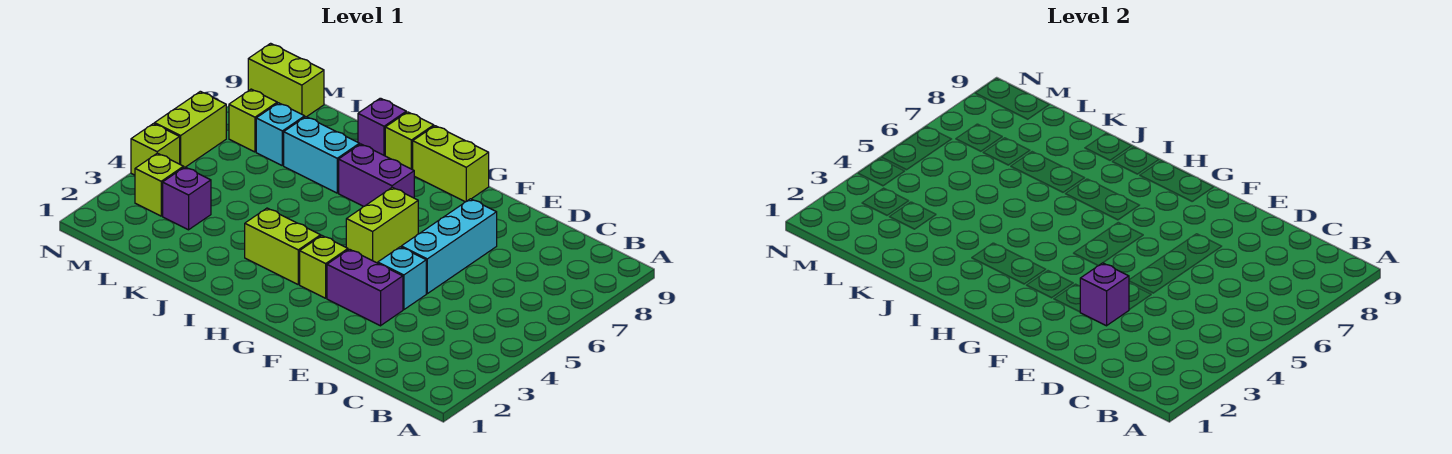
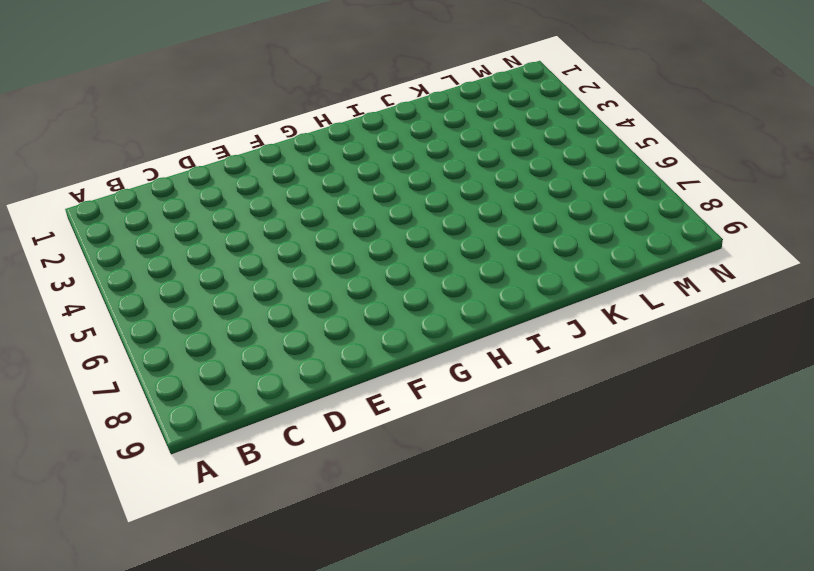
none -> purple 1x2 brick [327,249,403,326]
none -> cyan 1x1 brick [378,247,426,310]
none -> cyan 1x3 brick [401,199,497,294]

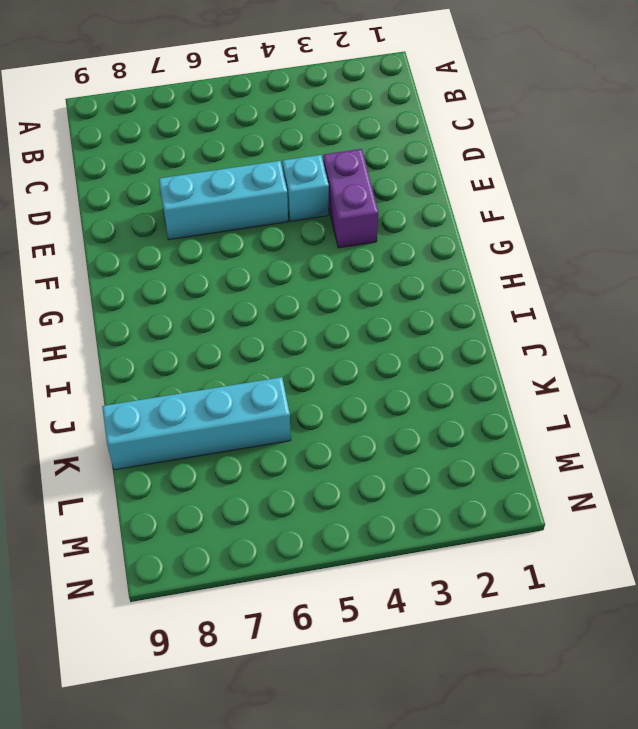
cyan 1x4 brick [102,377,291,470] -> cyan 1x2 brick [284,117,360,193]
none -> lime 1x1 brick [300,236,348,298]
none -> lime 1x2 brick [346,187,418,263]
none -> lime 1x2 brick [413,126,489,202]

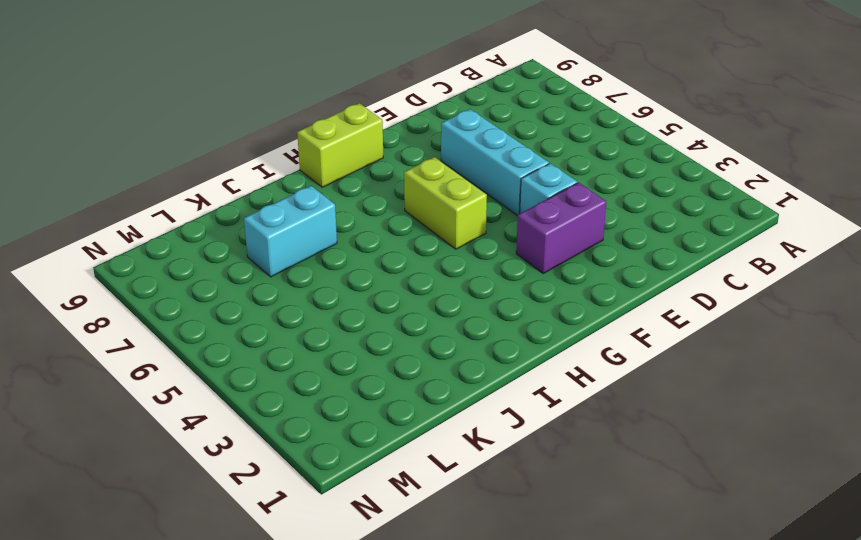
none -> lime 1x1 brick [300,236,348,298]
none -> lime 1x2 brick [245,208,321,284]
none -> purple 1x2 brick [339,144,414,207]

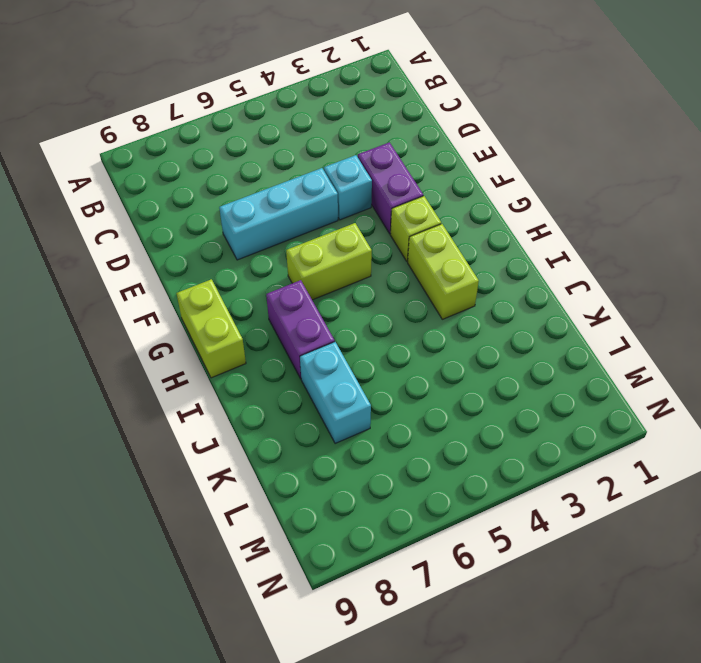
none -> lime 1x1 brick [385,112,434,170]
none -> purple 1x1 brick [358,98,406,156]
none -> purple 1x1 brick [163,167,211,230]

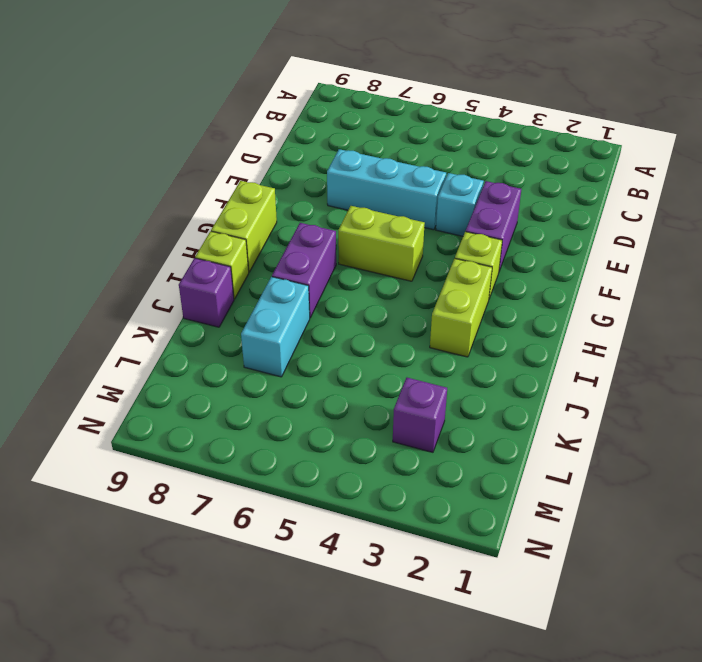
none -> cyan 1x1 brick [256,103,305,165]
none -> lime 1x1 brick [135,153,184,216]
none -> lime 1x1 brick [229,89,277,152]

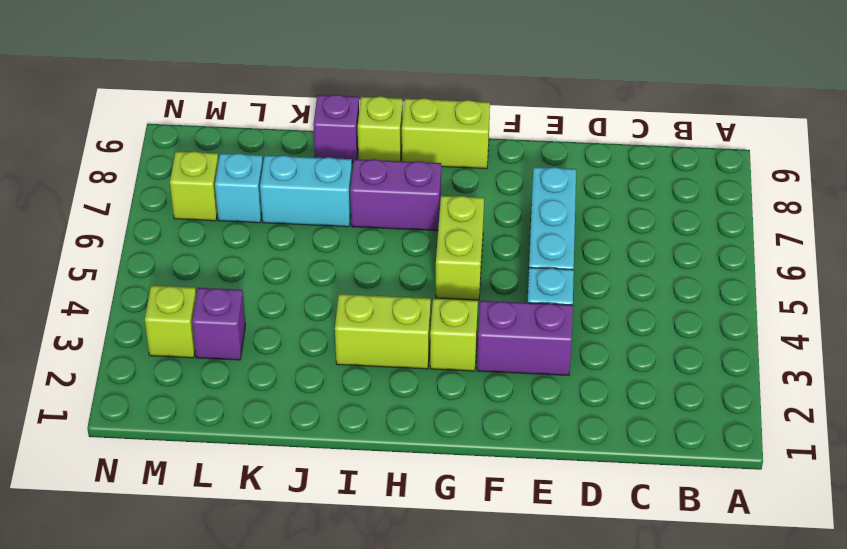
none -> lime 1x2 brick [248,43,324,117]
none -> lime 1x1 brick [131,124,180,175]
none -> lime 1x2 brick [155,91,226,167]

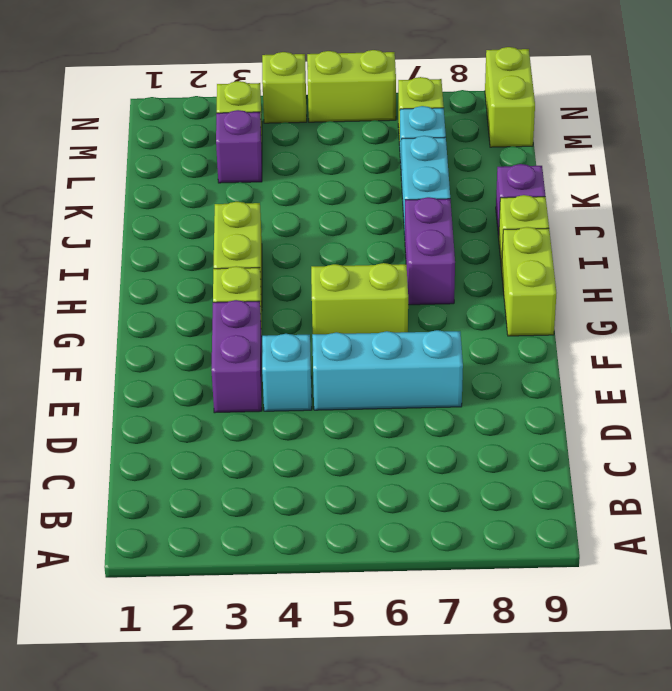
none -> purple 1x1 brick [1080,263,1129,326]

